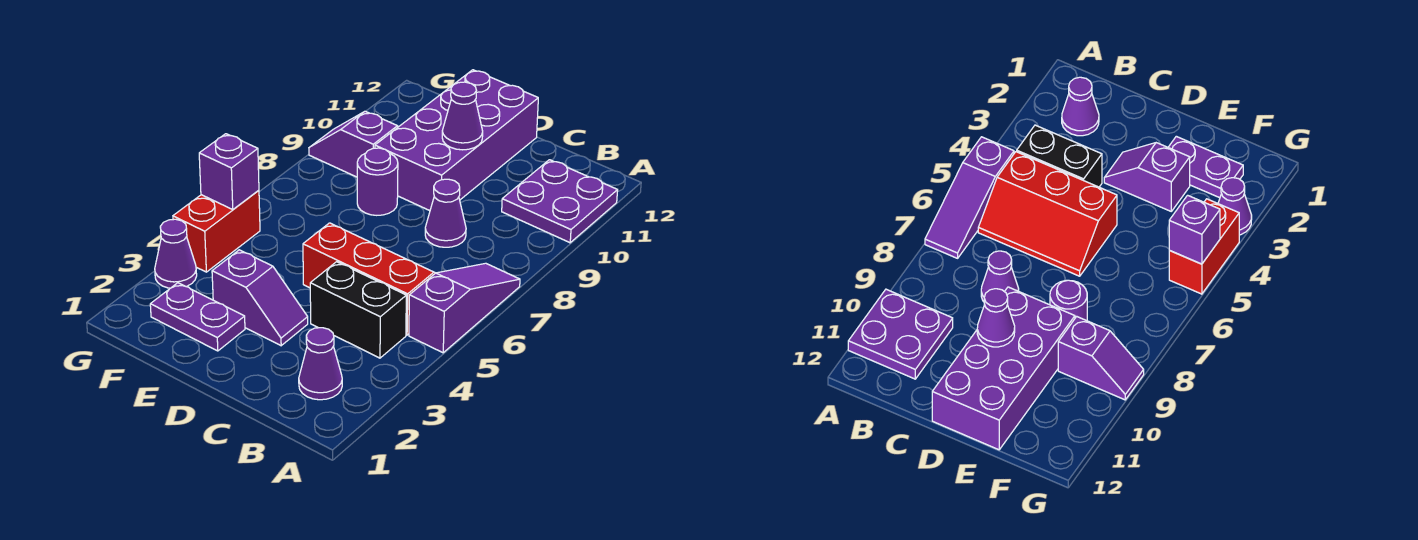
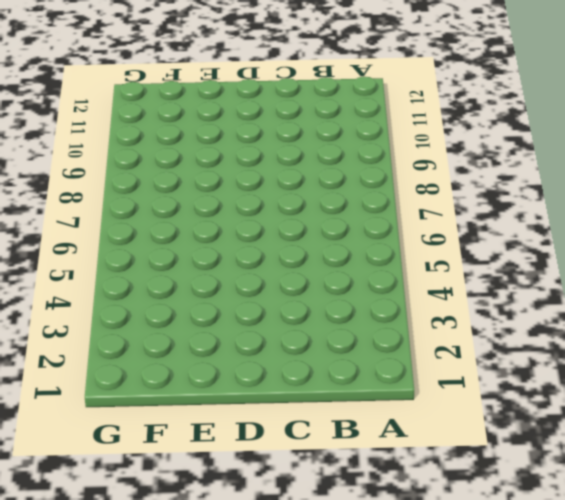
none -> purple 1x3 slope [409,263,520,353]
none -> purple 2x2 plate [502,160,618,243]
none -> purple 1x1 cone [299,328,342,400]

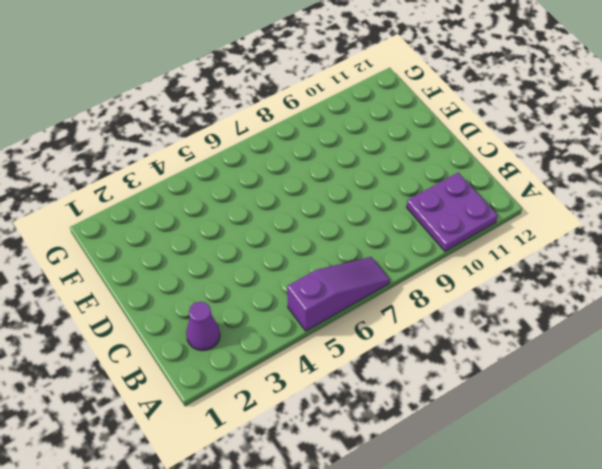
none -> black 1x2 brick [310,262,406,358]
none -> red 2x3 slope [303,223,435,335]
none -> purple 1x1 cone [425,179,466,247]

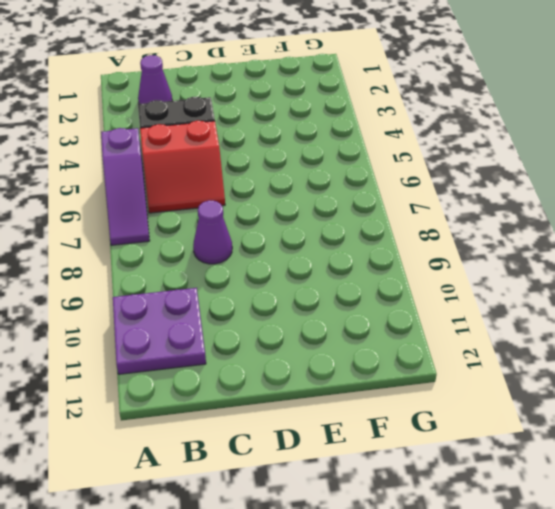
red 2x2 slope [140,121,225,213] -> red 2x3 slope [303,223,435,335]
none -> purple 1x2 slope [212,250,308,346]
none -> purple 2x4 brick [375,70,538,211]
none -> purple 1x2 plate [150,283,245,351]

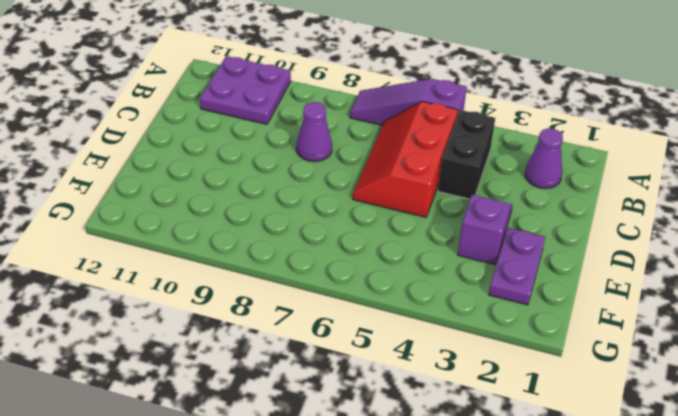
none -> purple 2x4 brick [375,70,538,211]
none -> purple 1x1 round brick [357,148,398,215]
none -> purple 1x2 slope [309,111,398,177]

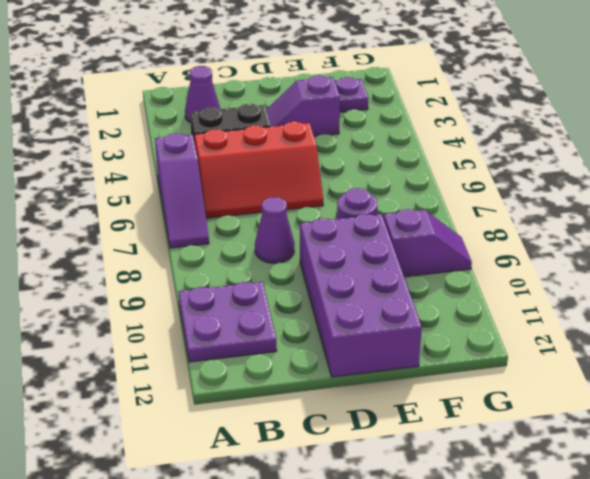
none -> purple 1x1 cone [155,219,197,288]
none -> red 1x2 brick [173,190,260,272]
none -> purple 1x1 cone [442,82,483,150]

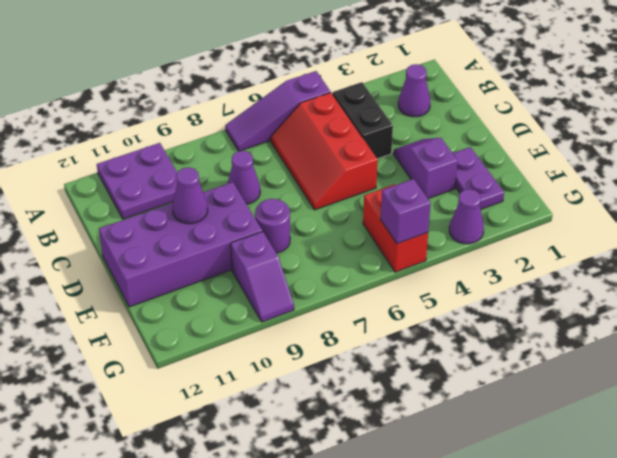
red 1x2 brick [363,184,428,272] -> red 1x2 brick turned to [173,190,260,272]

